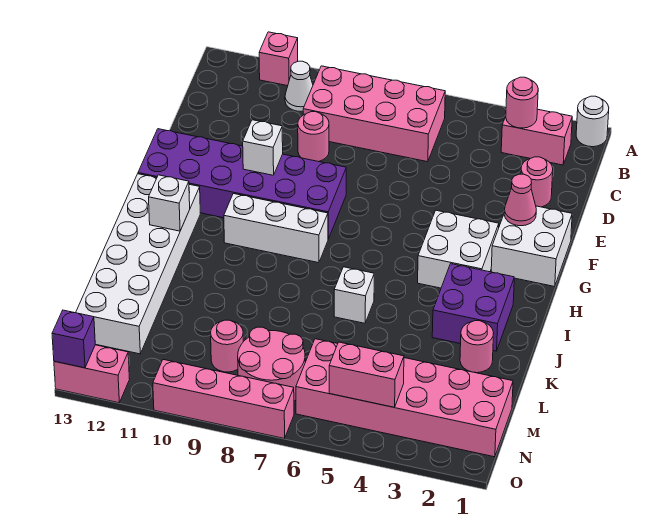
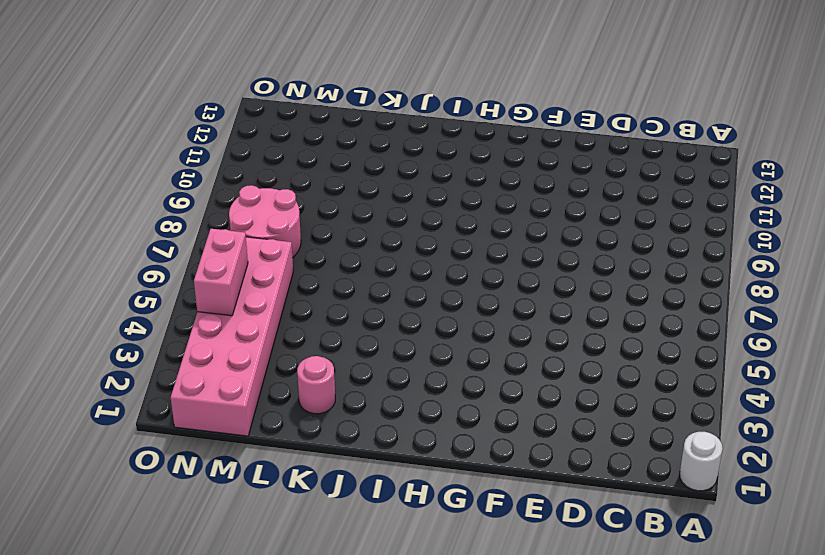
none -> pink 1x1 brick [259,32,298,86]
none -> pink 1x2 brick [501,109,572,165]
none -> pink 2x4 brick [303,66,445,162]

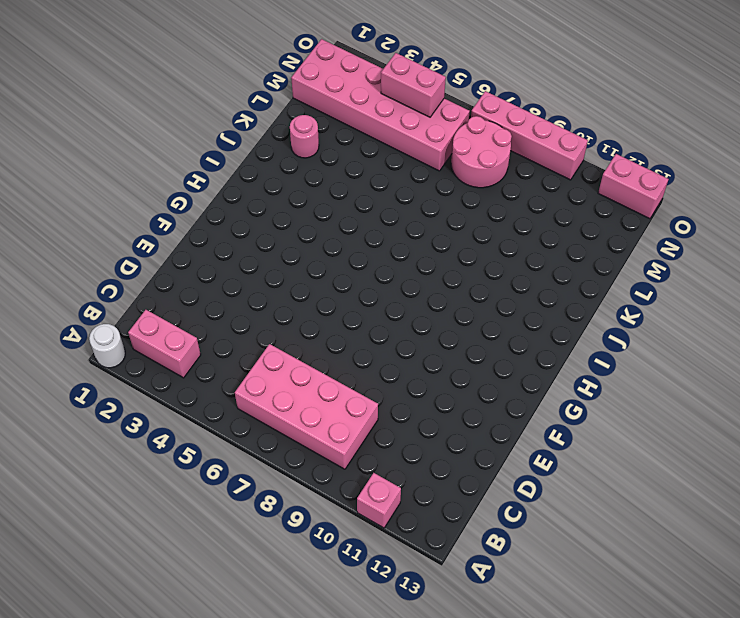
none -> white 1x1 cone [285,61,313,111]
none -> pink 1x1 round brick [521,157,553,207]
none -> pink 1x1 round brick [298,112,329,162]

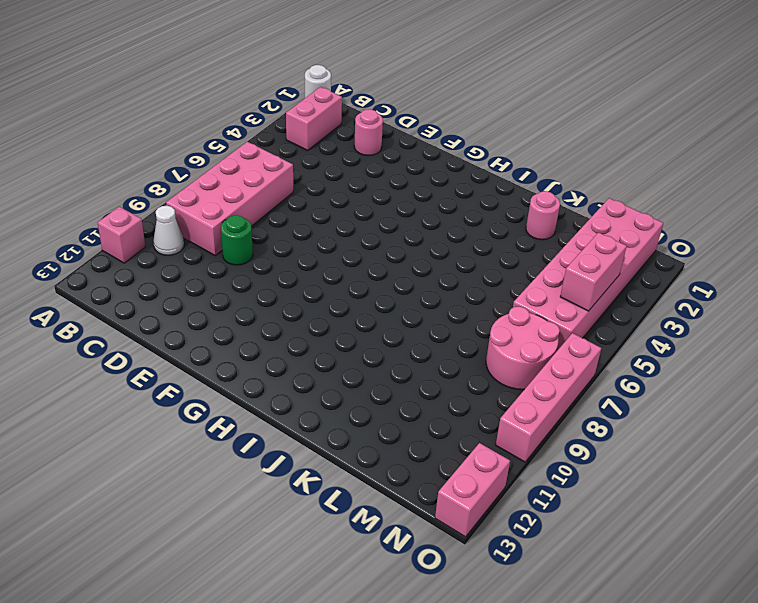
green 1x1 round brick [221,215,253,265] -> pink 1x1 round brick [298,112,329,162]
none -> white 2x2 brick [491,206,572,287]
none -> purple 2x6 brick [138,129,346,239]
none -> white 2x2 brick [418,210,499,288]

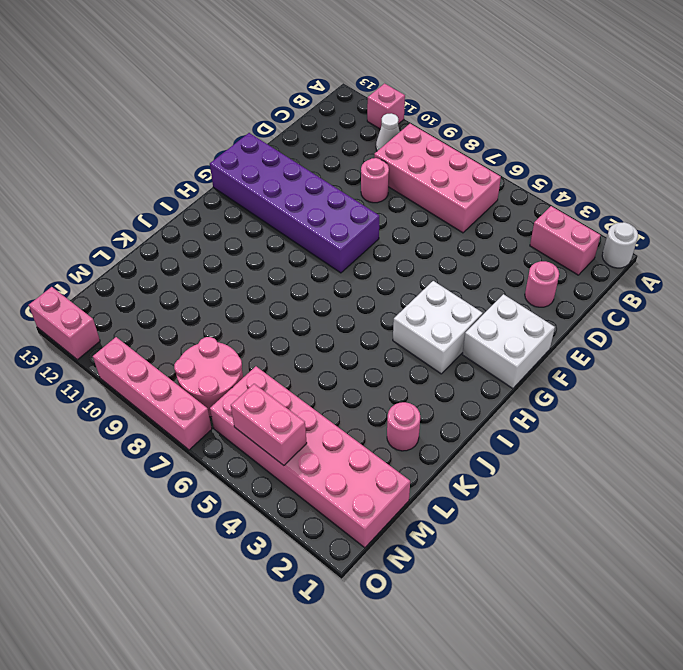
none -> white 1x3 brick [224,194,328,263]
none -> white 2x6 brick [76,174,200,354]
none -> purple 2x2 brick [432,264,514,351]

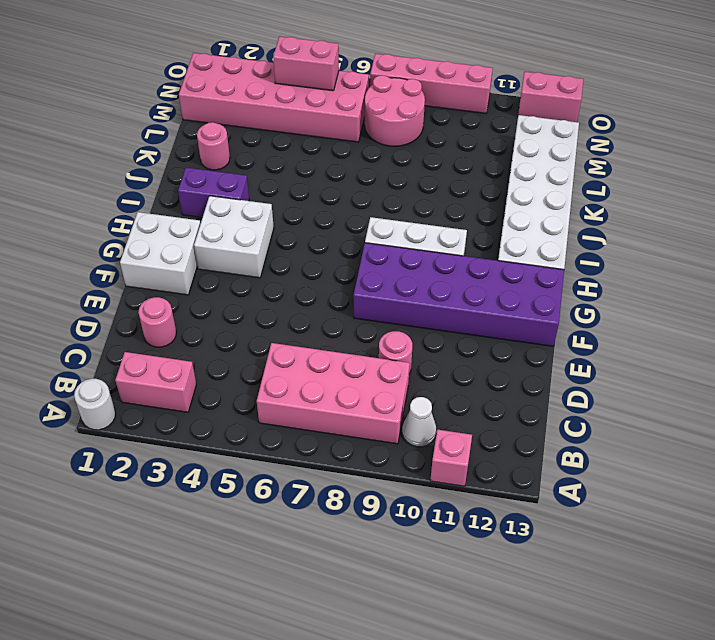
purple 1x2 brick [178,168,249,218] -> purple 2x2 brick [432,264,514,351]
none -> white 1x1 brick [334,267,374,323]
none -> pink 1x1 round brick [211,320,243,372]
none -> pink 1x1 round brick [506,77,538,128]

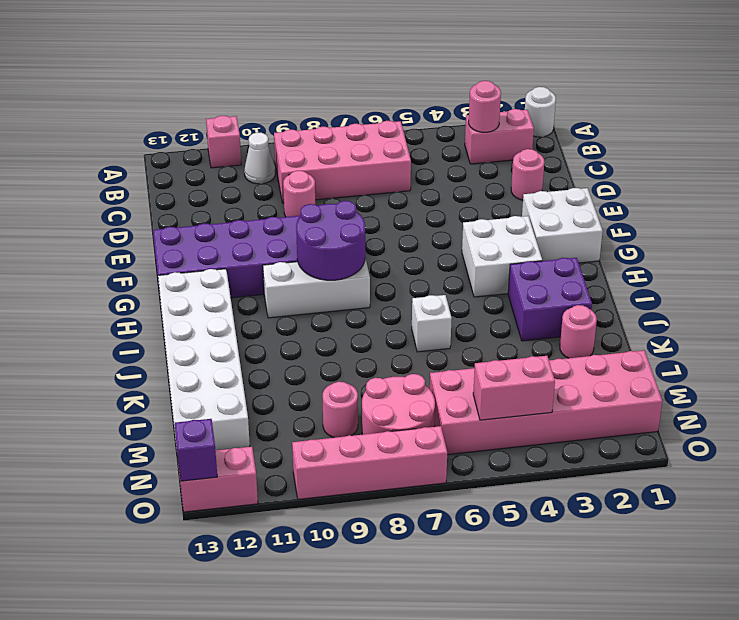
purple 2x2 round brick [296,201,365,280] -> none
none -> pink 1x1 cone [504,174,536,226]
none -> white 1x1 brick [243,120,283,175]
none -> white 1x1 brick [149,175,190,231]

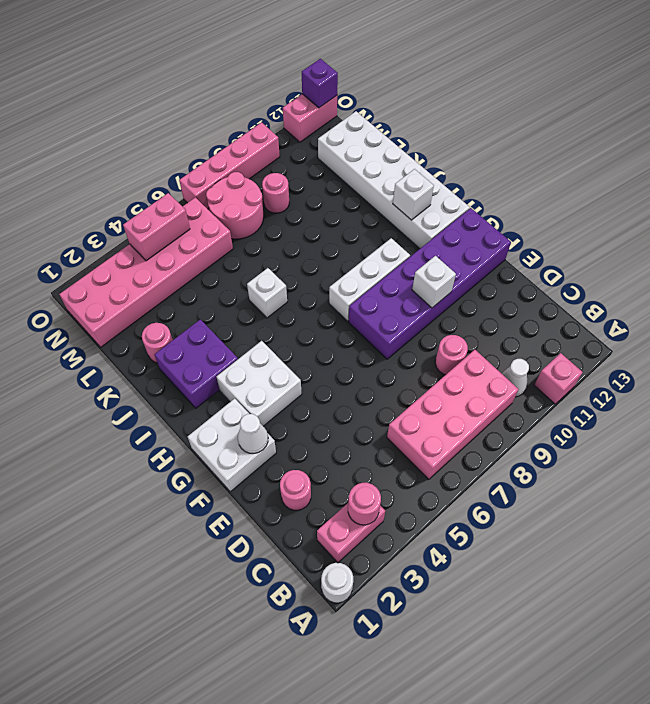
white 1x1 cone [238,414,268,453] -> pink 1x1 cone [504,174,536,226]

